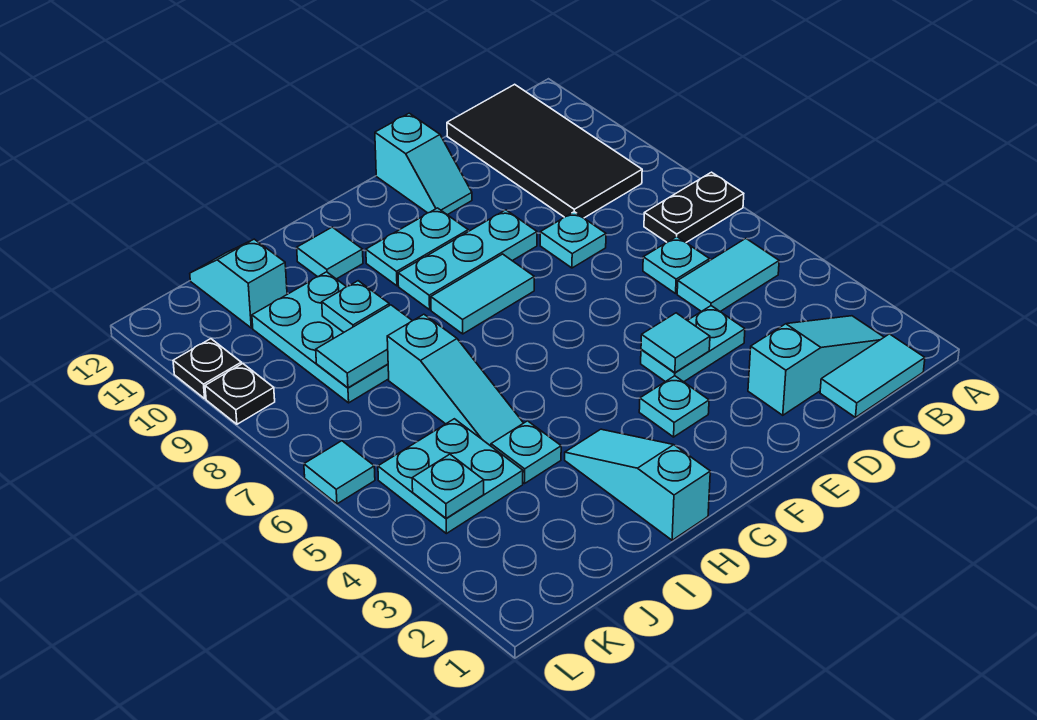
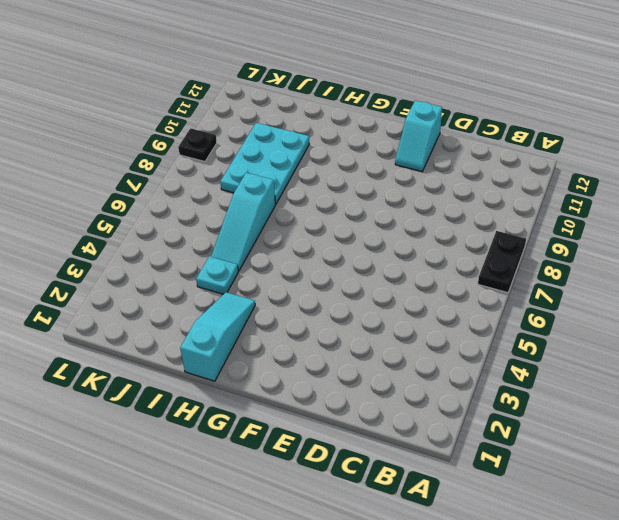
black 1x2 plate [478,231,526,293] -> black 1x2 plate turned to [644,172,744,242]
none -> cyan 1x2 tile [820,334,925,417]
none -> cyan 1x3 slope [748,316,884,415]
none -> cyan 1x2 tile [677,239,779,312]

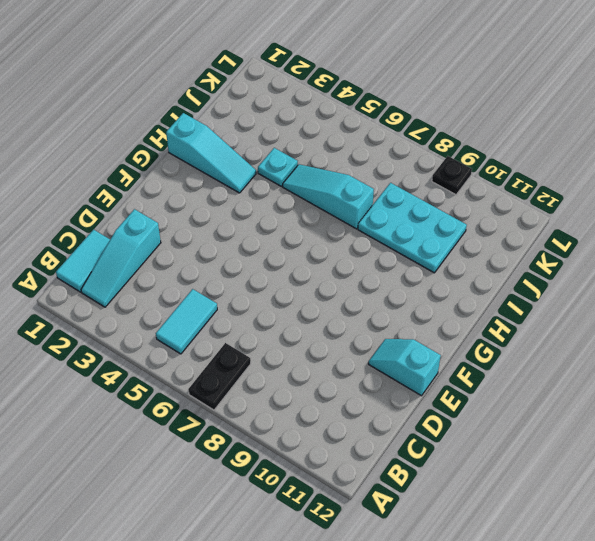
none -> black 2x4 tile [447,84,642,218]
none -> cyan 1x1 plate [643,237,710,294]
none -> cyan 1x2 plate [641,306,745,382]

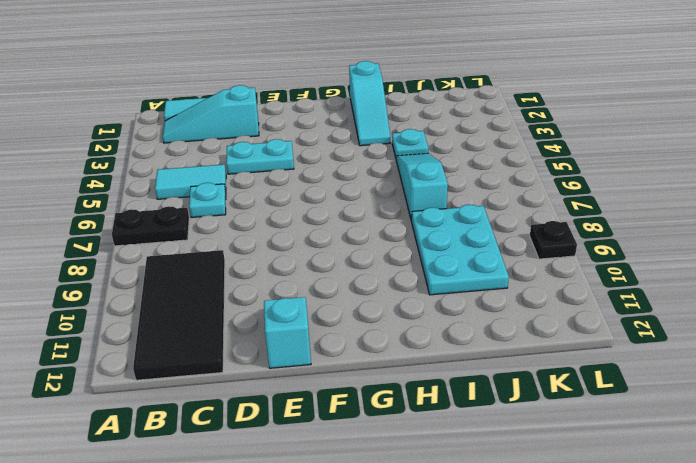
none -> cyan 1x1 plate [540,212,606,268]
none -> cyan 1x3 plate [398,210,537,310]
none -> cyan 1x1 plate [639,376,709,437]

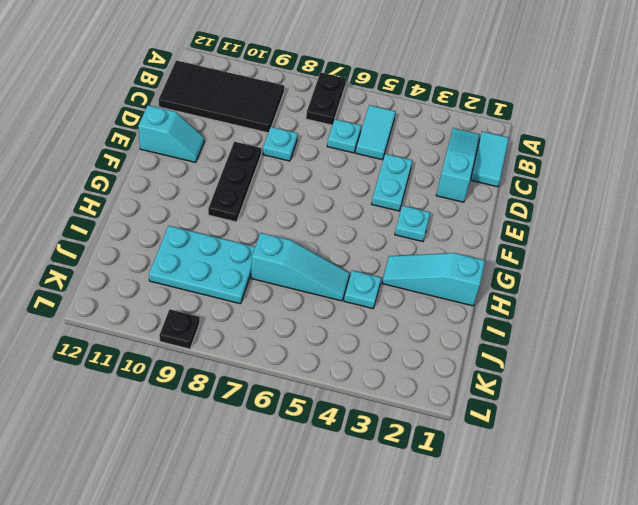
black 1x3 plate [208,142,261,222] -> cyan 1x3 plate [398,210,537,310]
none -> cyan 1x2 tile [431,254,534,334]
none -> cyan 1x2 plate [366,208,468,286]
none -> cyan 1x1 tile [297,227,363,279]

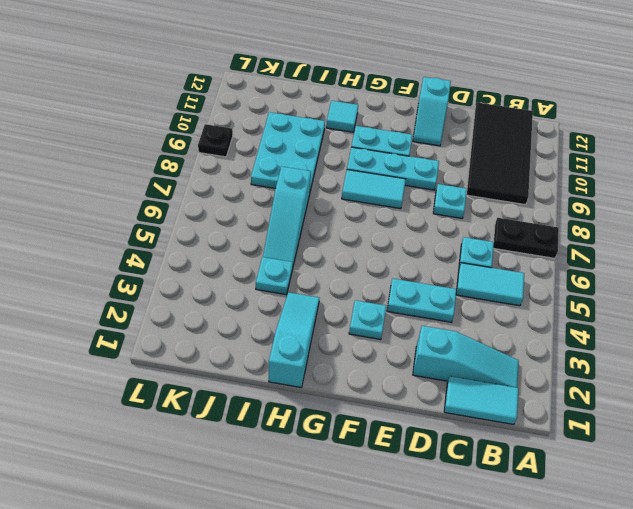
none -> cyan 2x2 plate [378,419,523,534]
none -> cyan 1x2 slope [190,239,287,328]
none -> cyan 1x1 tile [304,441,375,504]

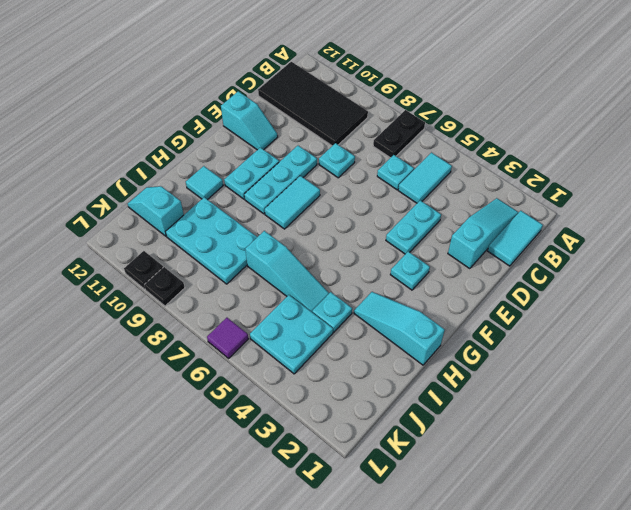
purple 1x1 tile [207,318,248,358] -> cyan 1x1 tile [304,441,375,504]
none -> cyan 1x1 tile [641,313,710,373]
none -> cyan 1x2 tile [316,305,412,388]
none -> cyan 1x1 plate [322,281,389,332]

